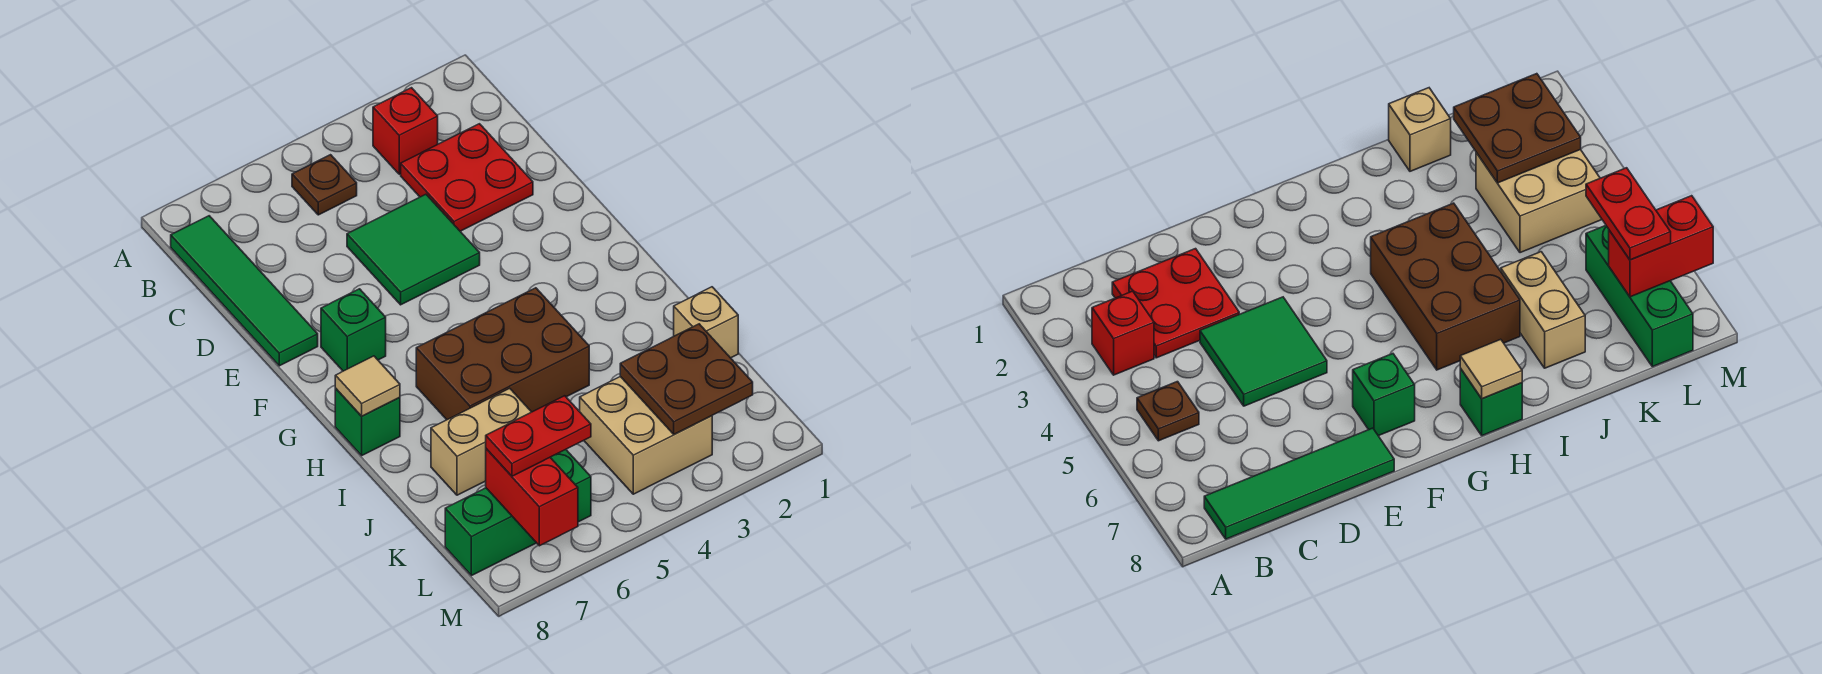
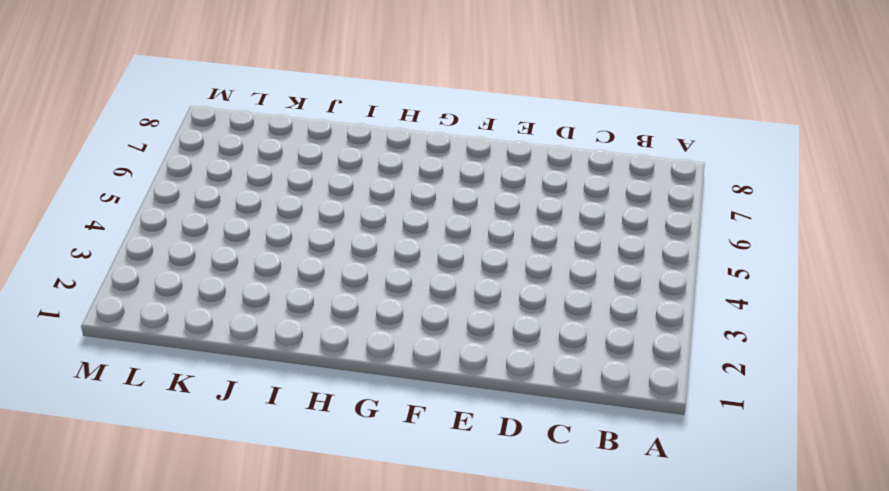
none -> red 1x1 brick [373,88,438,174]
none -> brown 1x1 plate [292,155,357,215]
none -> green 1x4 tile [171,216,318,366]

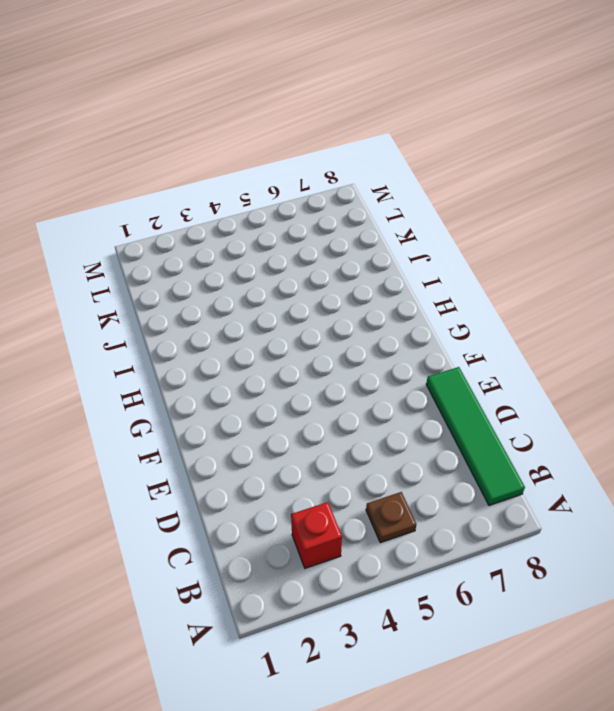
none -> red 2x2 plate [401,124,533,231]
none -> green 2x2 tile [347,194,480,305]
none -> green 1x1 brick [321,289,386,371]

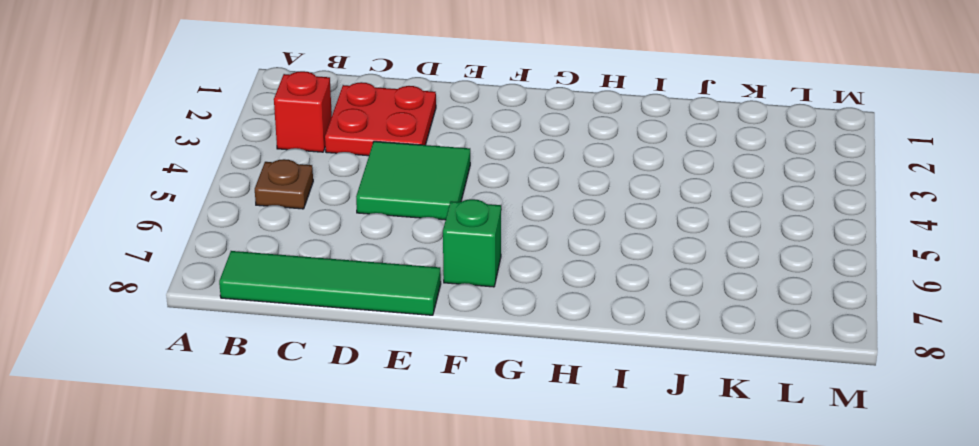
none -> brown 2x3 brick [416,288,589,420]
none -> green 1x1 brick [335,389,400,455]
none -> tan 1x1 brick [674,287,738,358]

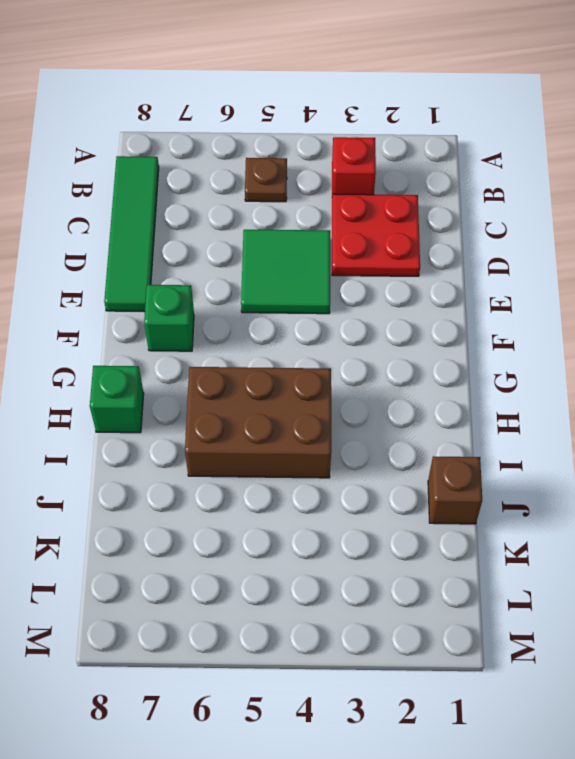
brown 1x1 brick [428,456,482,524] -> tan 1x1 brick [674,287,738,358]
none -> tan 1x2 brick [431,388,531,495]
none -> tan 2x2 brick [580,377,712,494]
none -> green 1x3 brick [445,450,591,576]

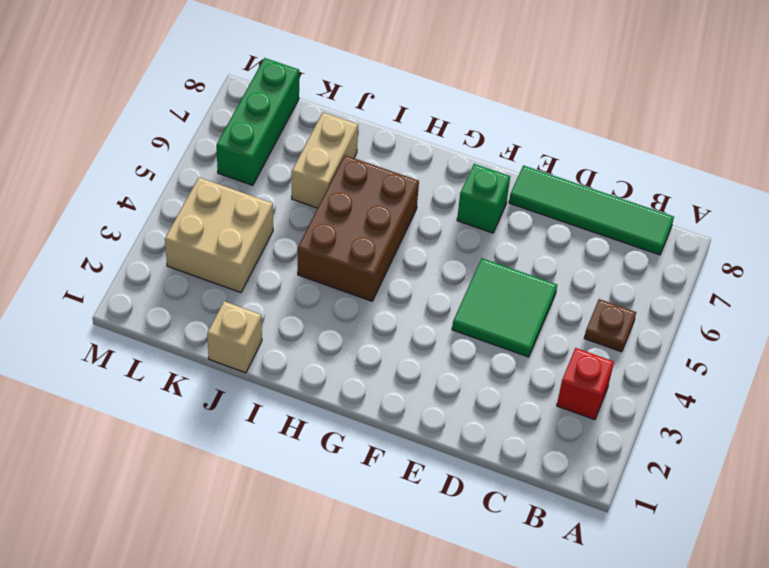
none -> red 2x2 plate [401,124,533,231]
none -> green 1x1 brick [335,389,400,455]
none -> tan 1x1 tile [335,356,400,416]

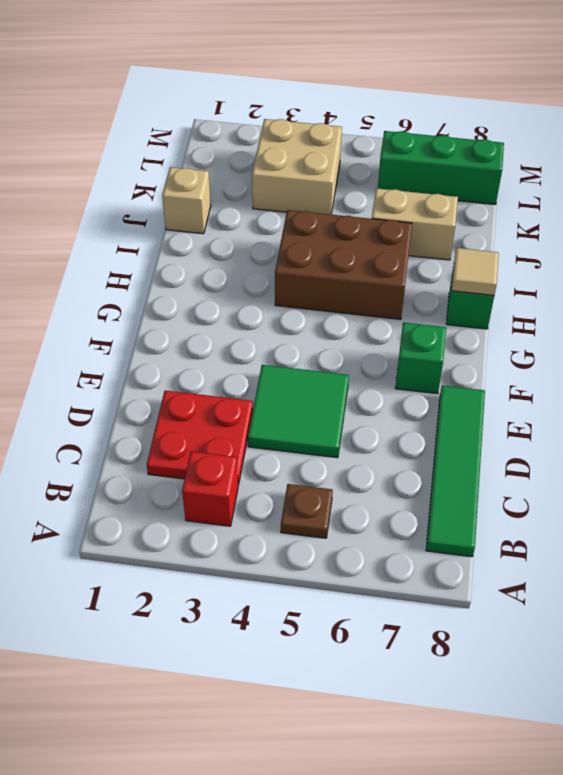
none -> brown 2x2 plate [620,324,753,434]
none -> red 1x2 brick [486,449,578,546]
none -> red 1x2 plate [486,396,591,476]

